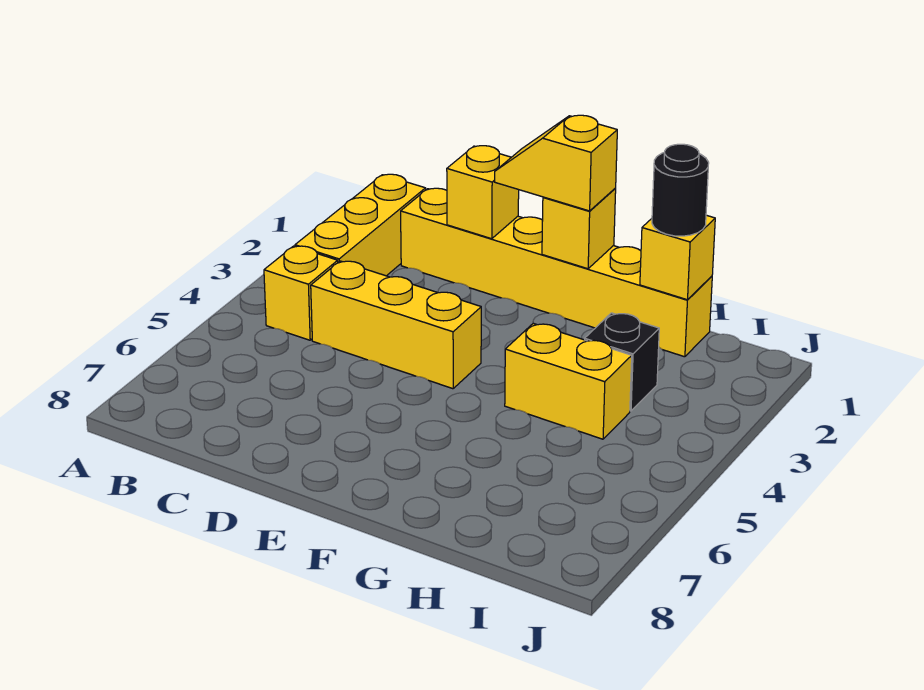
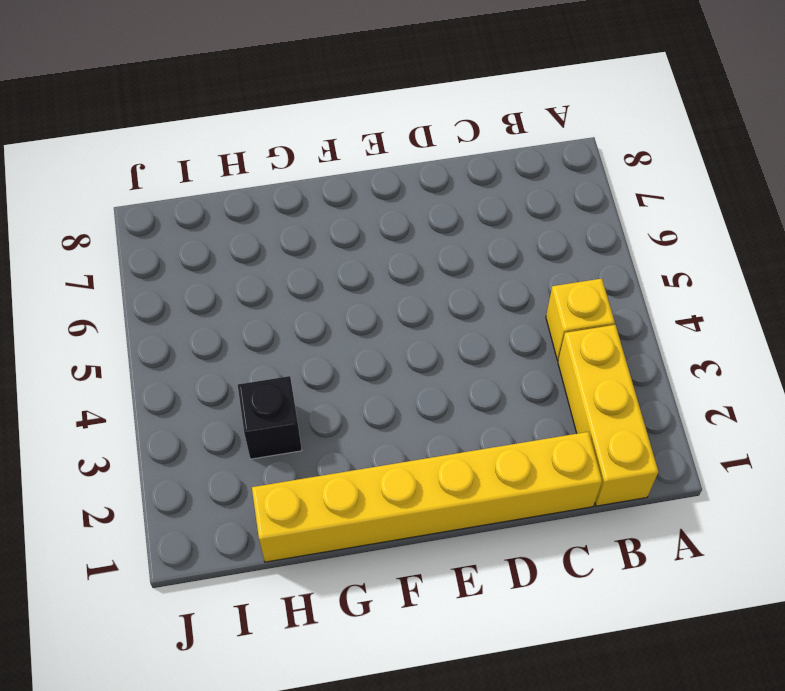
none -> yellow 1x3 brick [311,261,481,389]
none -> yellow 1x2 brick [505,323,632,439]

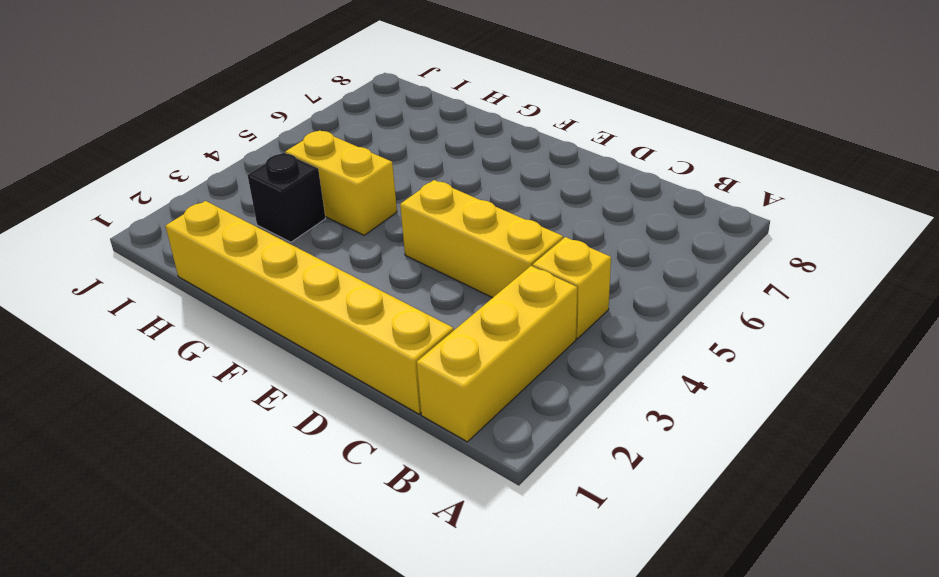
none -> yellow 1x1 brick [447,146,519,239]
none -> yellow 1x1 brick [542,189,616,269]

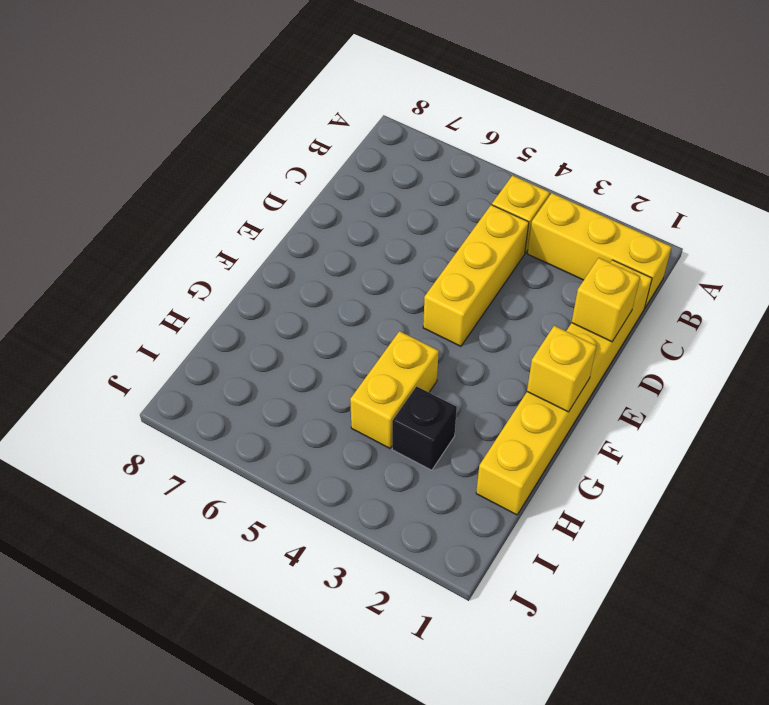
none -> yellow 1x1 brick [640,215,715,300]
none -> yellow 1x2 slope [494,115,617,211]

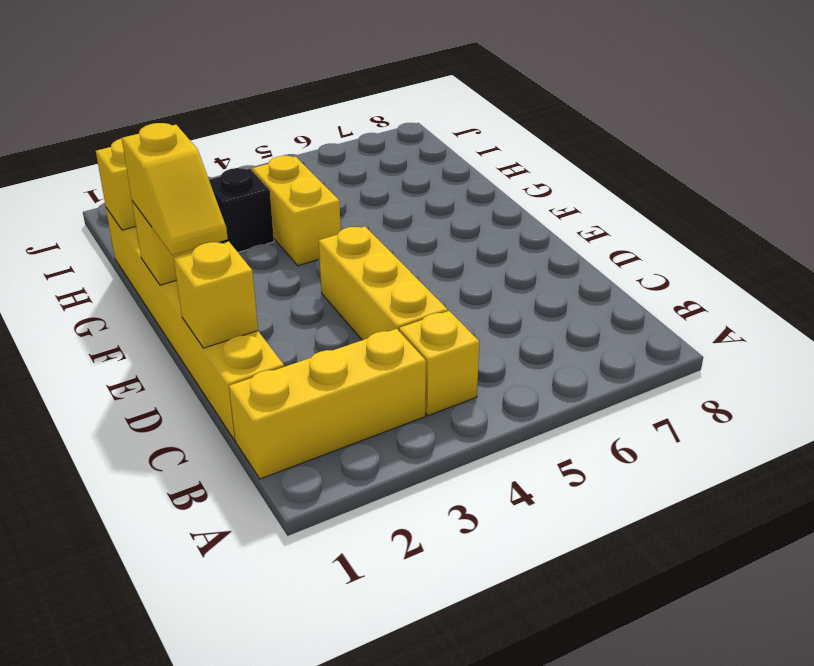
none -> black 1x1 round brick [652,144,709,236]

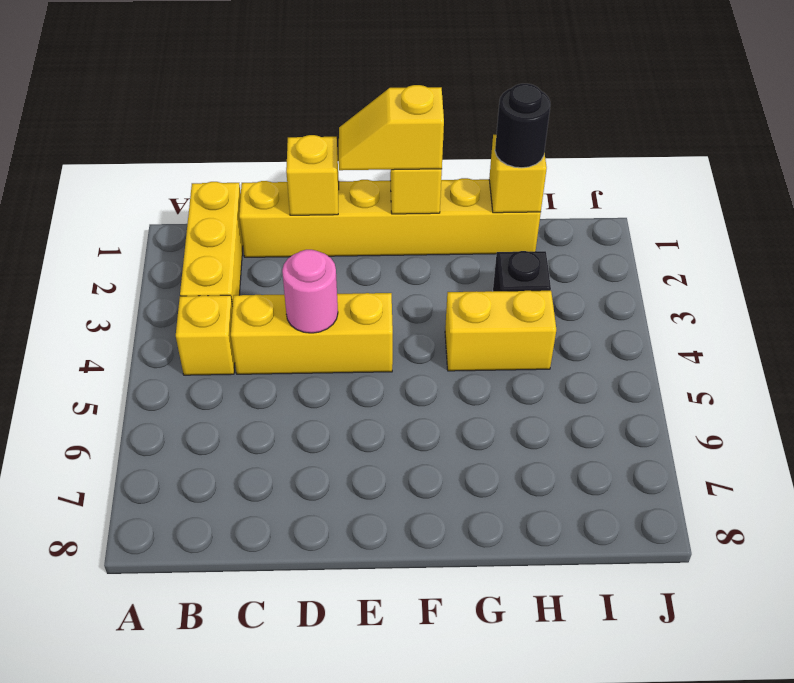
pink 1x1 round brick [282,250,338,333] -> none

